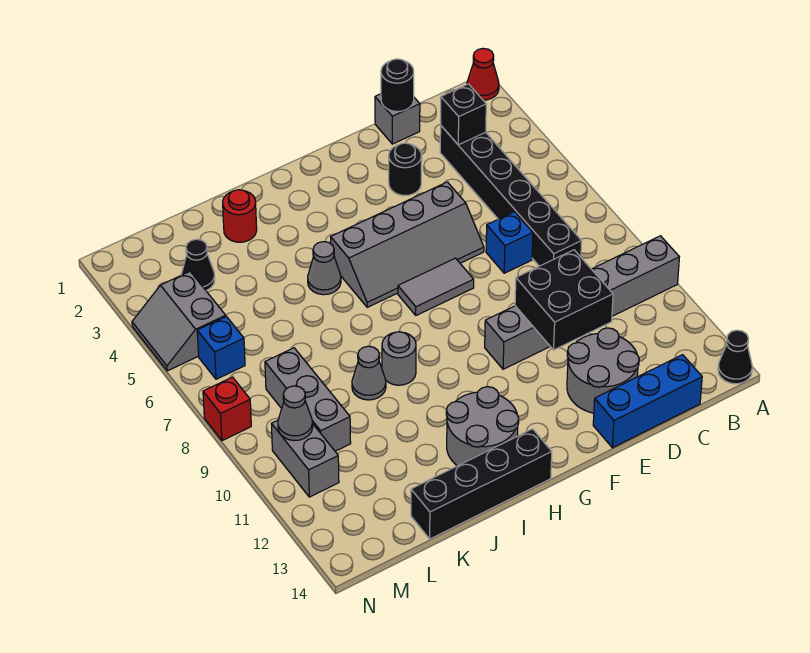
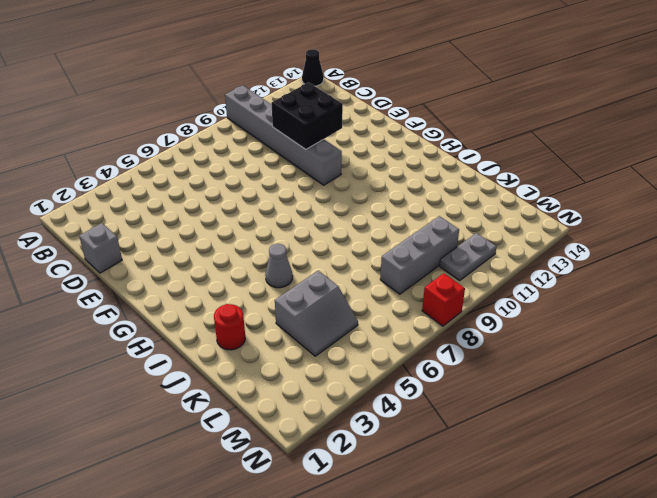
grey 2x2 slope [275,271,358,356] -> grey 2x2 slope moved to [132,272,226,371]
grey 1x2 plate [440,233,497,281] -> grey 1x2 brick [272,420,339,497]
none -> red 1x1 cone [467,48,499,100]
none -> black 1x6 brick [440,126,582,266]
none -> blue 1x3 brick [593,355,702,448]

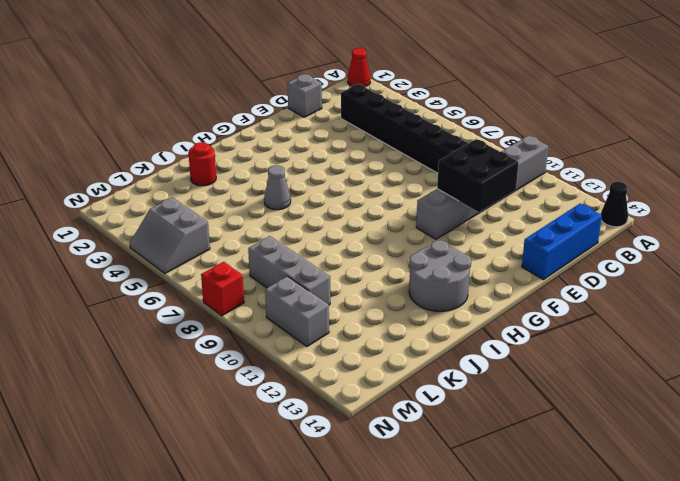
none -> blue 1x1 brick [486,212,533,273]
none -> grey 2x2 round brick [567,328,639,413]
none -> black 1x1 round brick [389,143,422,196]

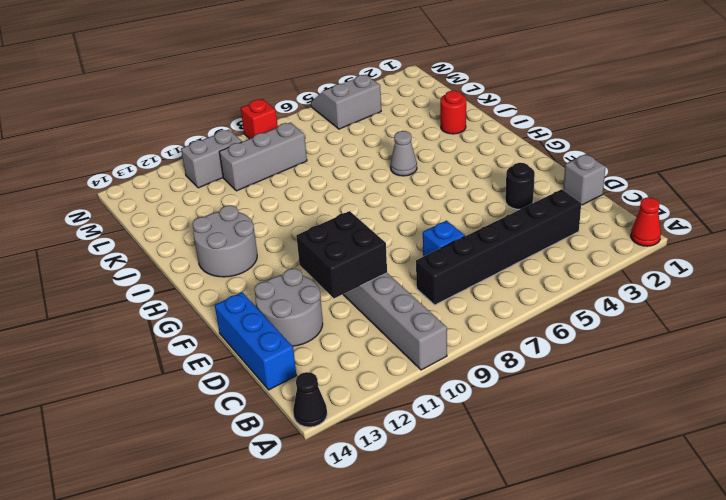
none -> grey 2x4 slope [331,182,484,307]
none -> grey 1x2 tile [398,258,474,315]
none -> black 1x4 brick [411,429,552,539]

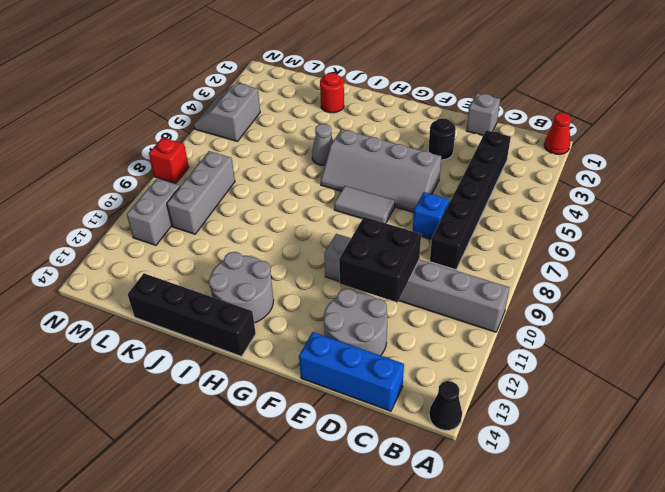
none -> grey 1x1 round brick [382,332,416,385]
none -> grey 1x1 cone [352,346,386,400]
none -> black 1x1 cone [181,239,215,291]

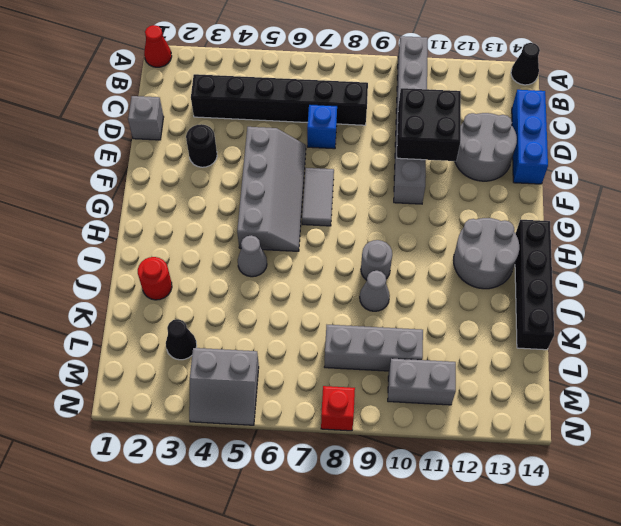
none -> blue 1x1 brick [197,317,245,379]
none -> black 1x1 brick [441,84,486,145]
none -> black 1x1 round brick [381,59,414,112]

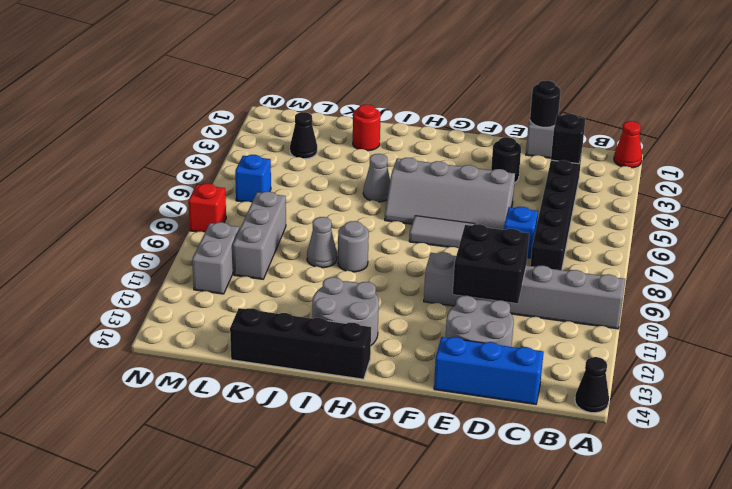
none -> grey 2x2 slope [132,272,226,371]
none -> grey 1x1 cone [278,386,313,441]

